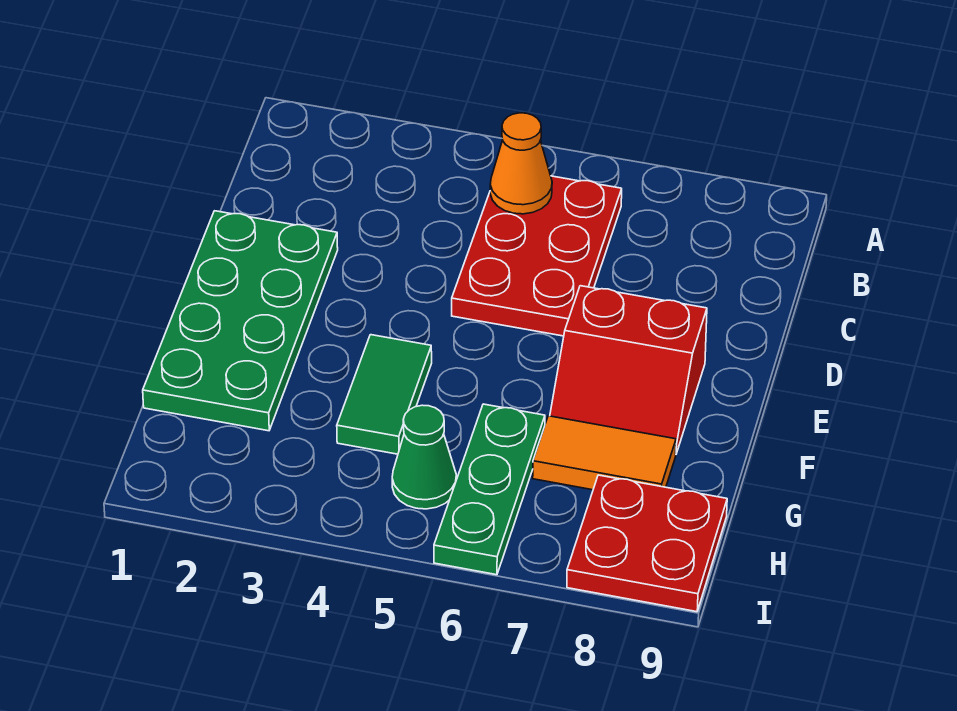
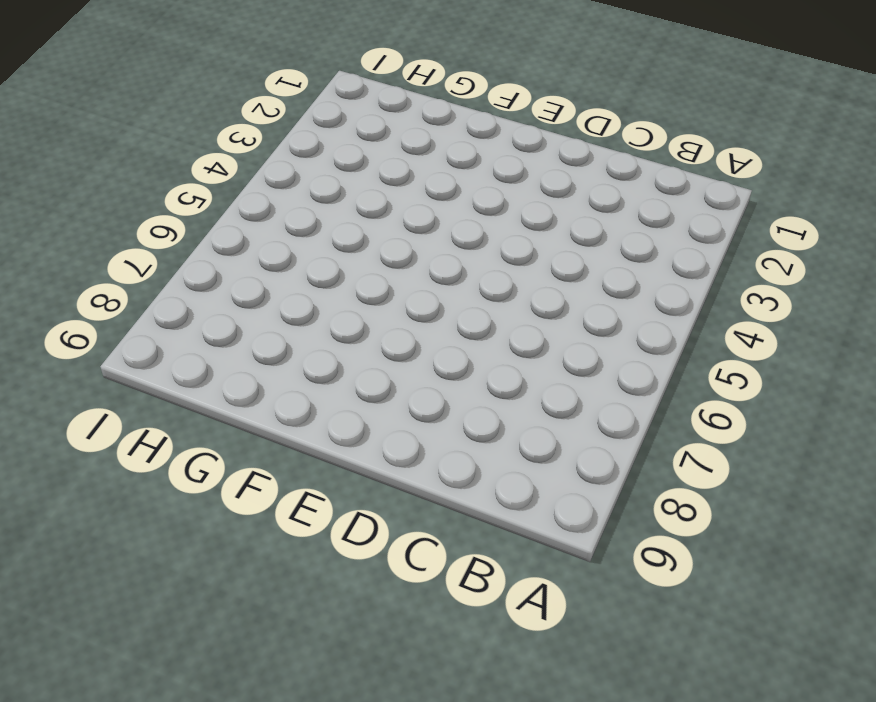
none -> red 2x3 plate [452,176,622,336]
none -> green 2x4 plate [143,211,338,431]

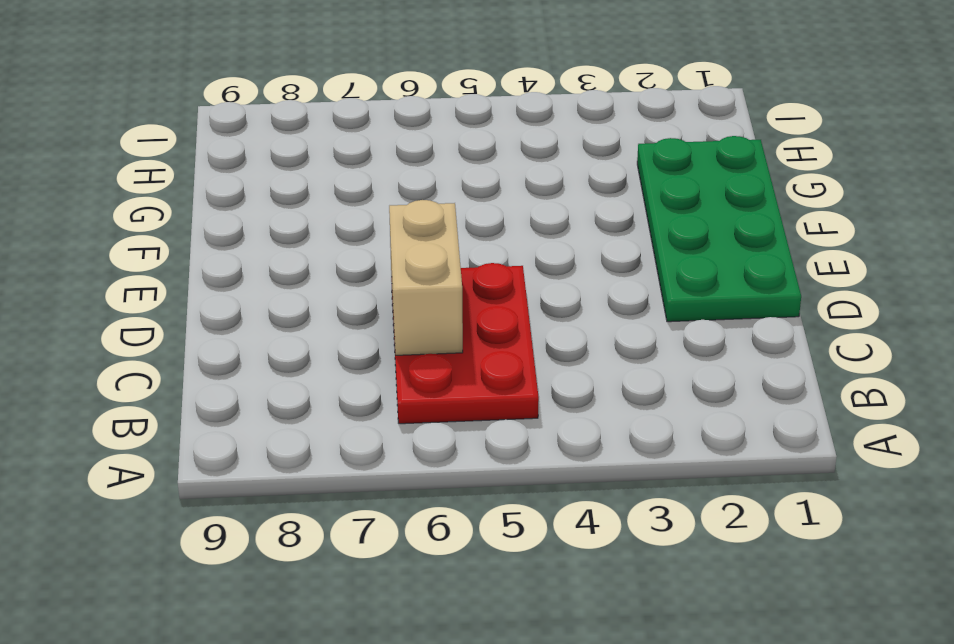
tan 1x2 brick [389,200,463,355] -> none
none -> red 2x2 slope [550,286,707,454]
none -> green 1x2 tile [337,335,432,454]

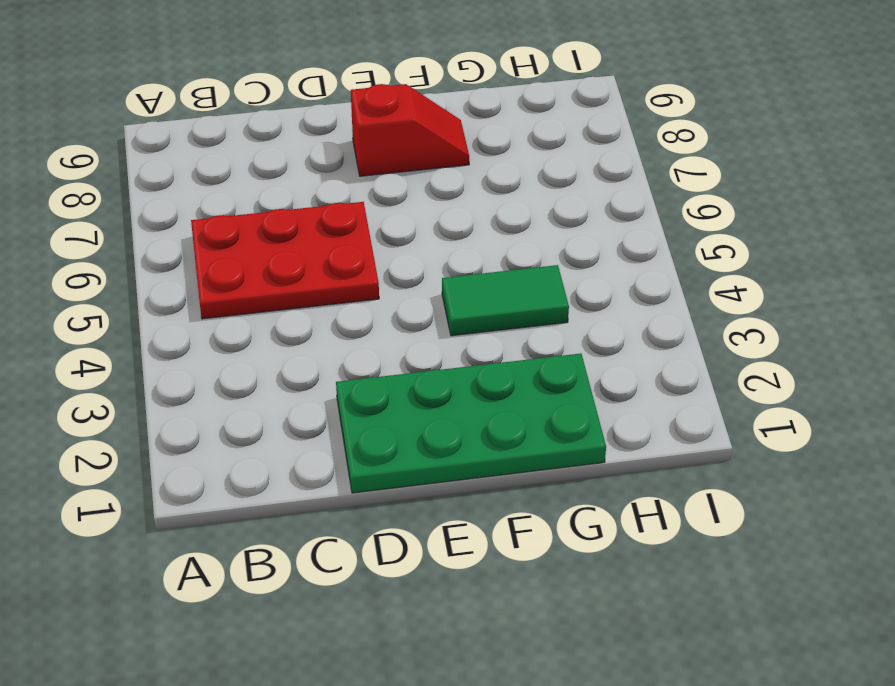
red 1x2 slope [351,84,469,176] -> red 2x2 slope [550,286,707,454]
none -> green 1x3 plate [434,404,545,575]
none -> orange 1x2 tile [533,416,676,490]

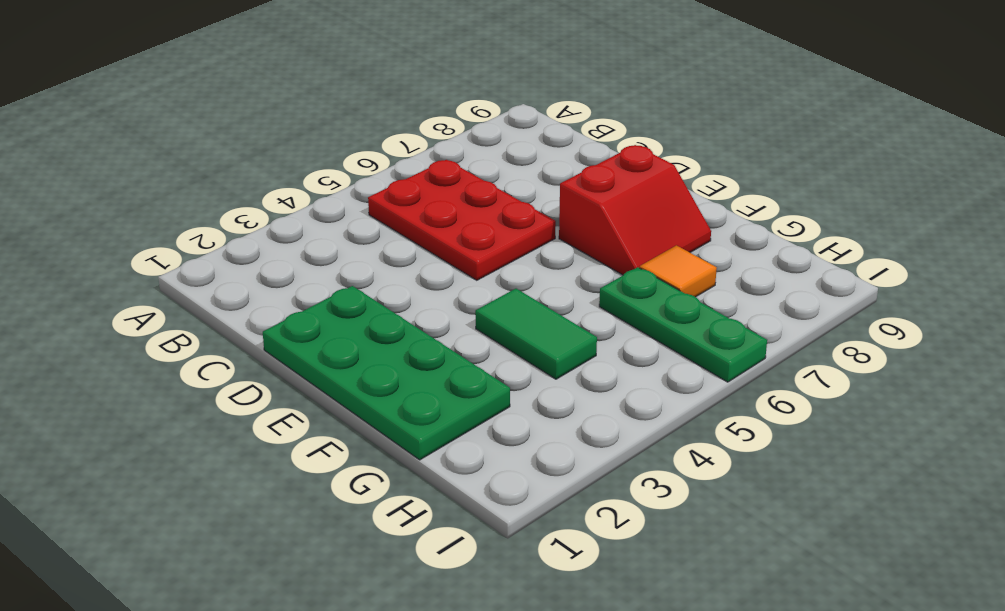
orange 1x1 tile [640,245,717,297] -> orange 1x2 tile [533,416,676,490]
none -> green 1x1 cone [392,405,456,509]
none -> red 2x2 plate [567,475,727,612]

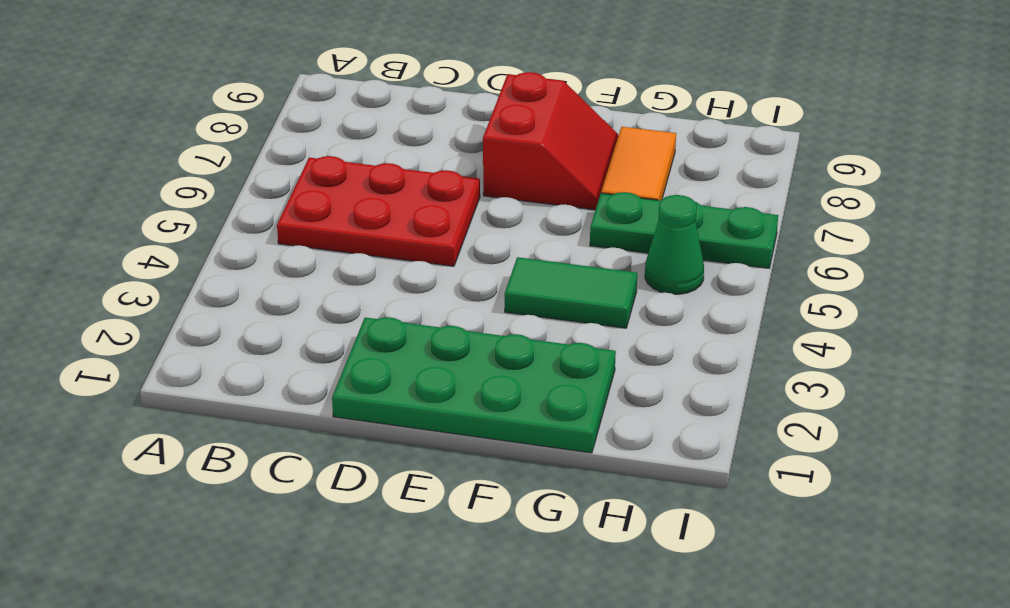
none -> red 2x2 plate [567,475,727,612]
none -> orange 1x1 cone [490,113,552,214]

